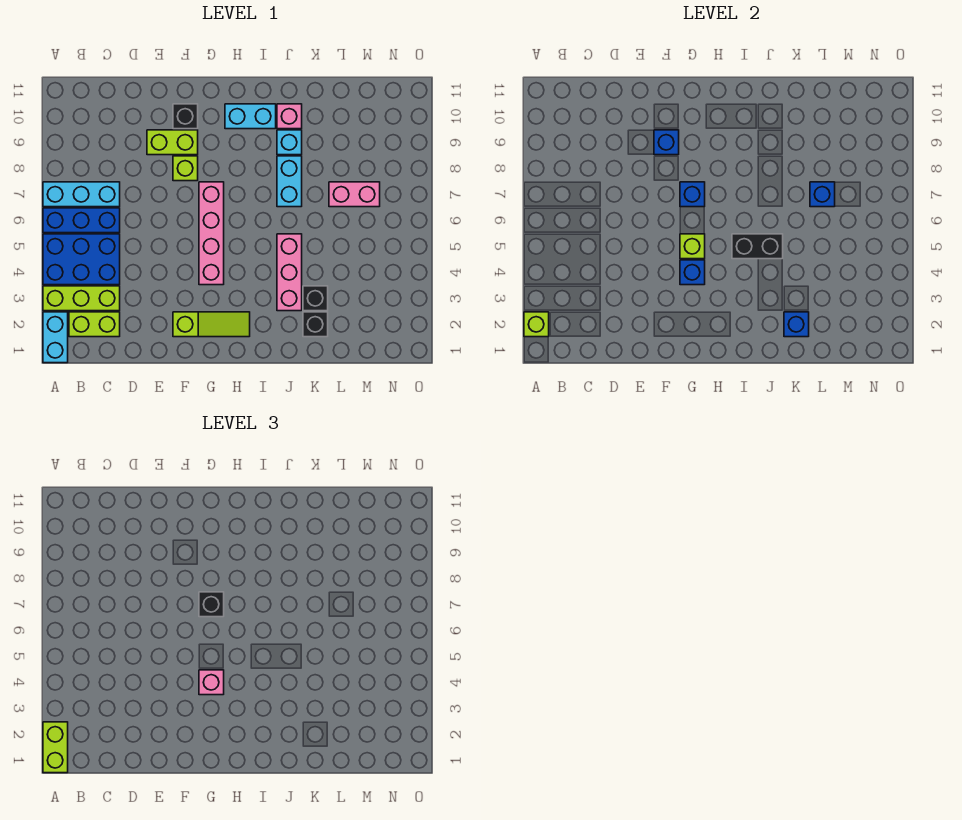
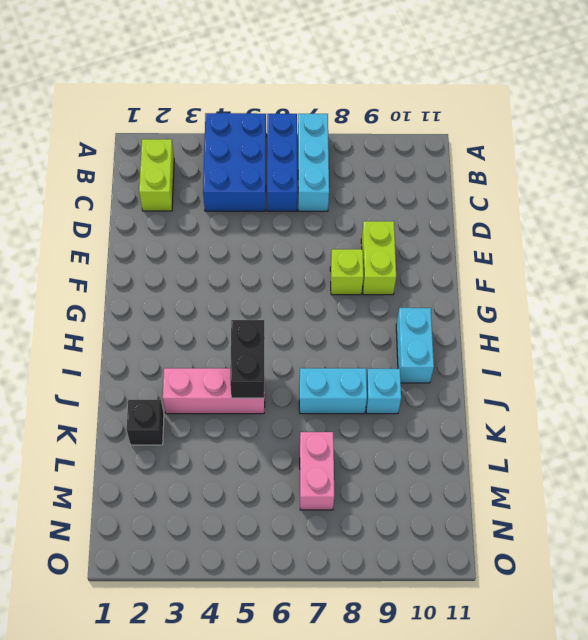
none -> cyan 1x2 brick [43,312,68,363]
none -> lime 1x3 brick [43,286,120,311]
none -> lime 1x3 slope [173,312,250,337]
none -> black 1x1 brick [173,104,198,129]

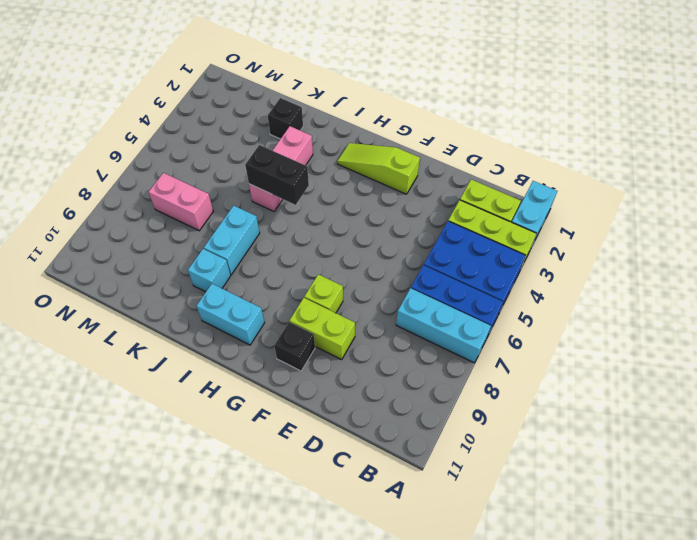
none -> pink 1x4 brick [199,182,224,285]
none -> pink 1x1 brick [277,104,302,129]
none -> black 1x1 brick [303,286,328,311]
none -> lime 1x1 brick [524,312,549,337]

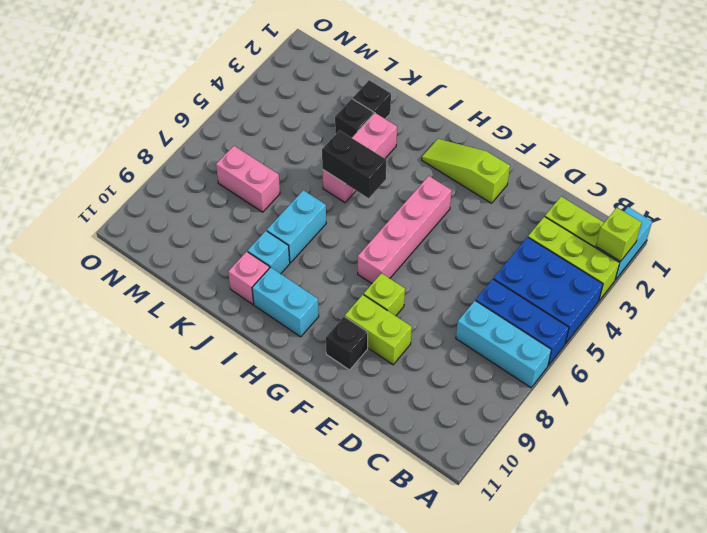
none -> blue 1x1 brick [654,130,679,155]
none -> blue 1x1 brick [680,260,705,285]
none -> lime 1x1 brick [680,234,705,259]
none -> blue 1x1 brick [680,182,705,207]

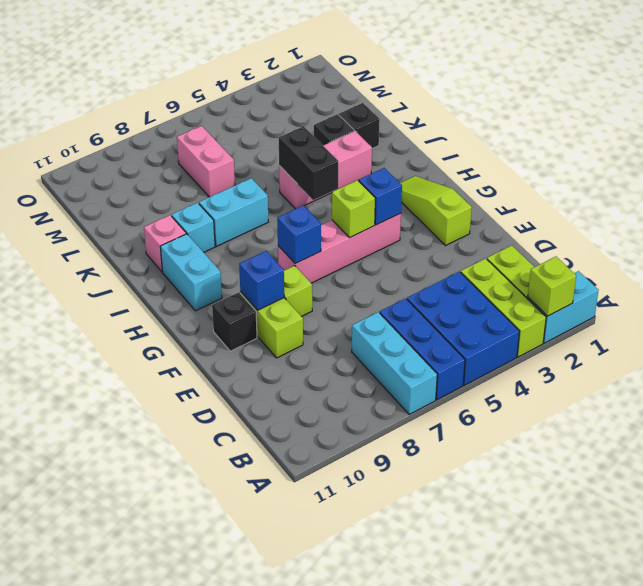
none -> blue 1x1 brick [784,312,809,337]
none -> blue 1x1 brick [810,182,835,207]
none -> lime 1x2 brick [43,722,68,773]
none -> pink 1x1 brick [199,670,224,695]

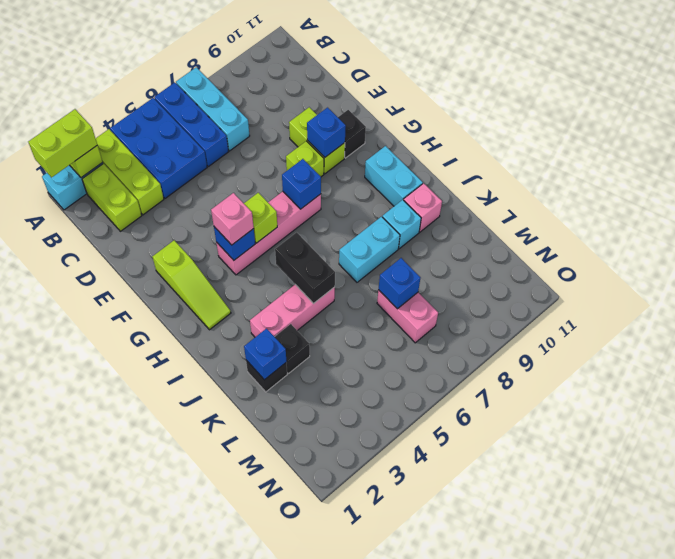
none -> black 1x1 brick [199,592,224,617]

